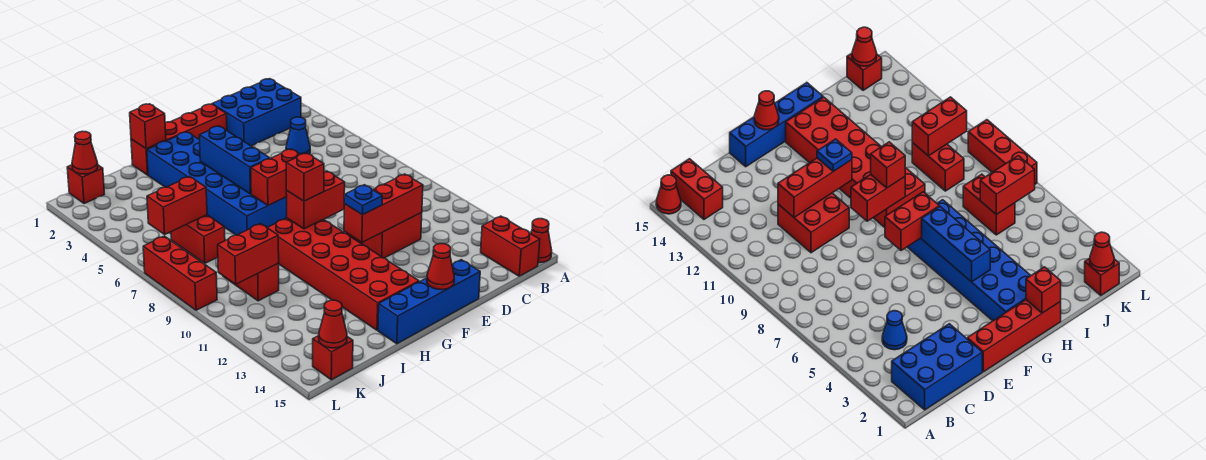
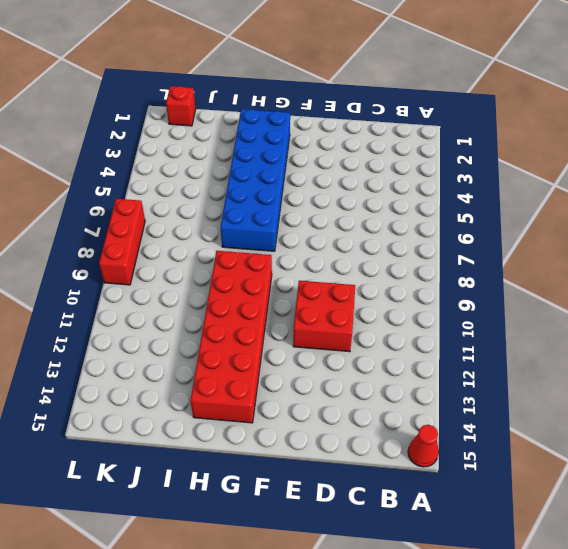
none -> blue 2x3 brick [212,79,301,146]
none -> red 1x2 brick [481,216,540,276]
none -> blue 1x1 cone [286,117,310,154]

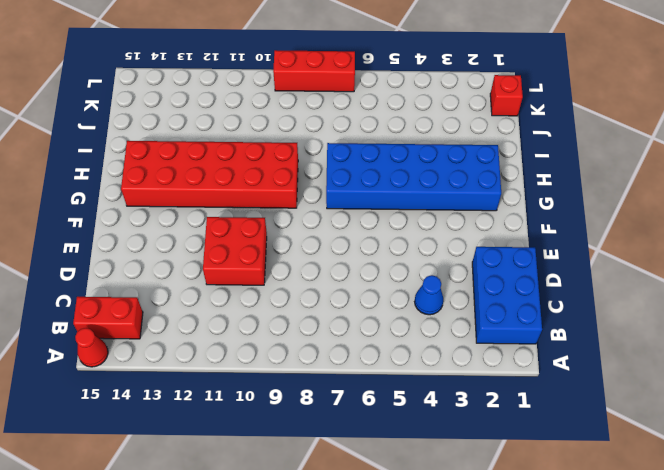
none -> red 1x4 brick [131,104,227,175]
none -> blue 1x4 brick [378,260,480,344]
none -> red 1x2 brick [171,215,225,263]

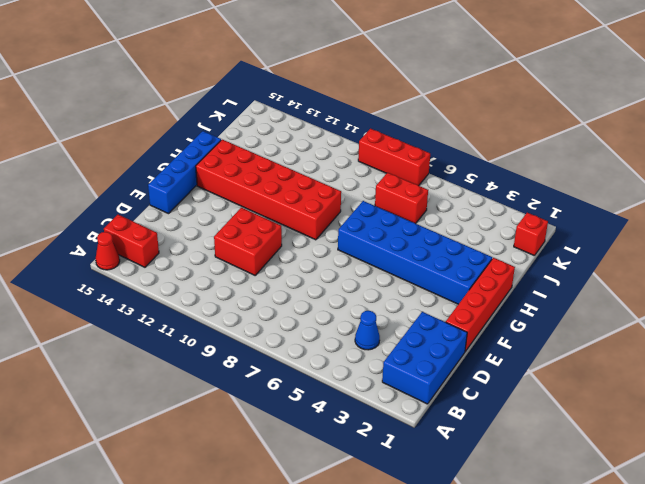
none -> red 1x2 brick [223,263,279,301]
none -> red 1x1 brick [313,336,353,380]
none -> red 1x3 brick [344,174,423,242]

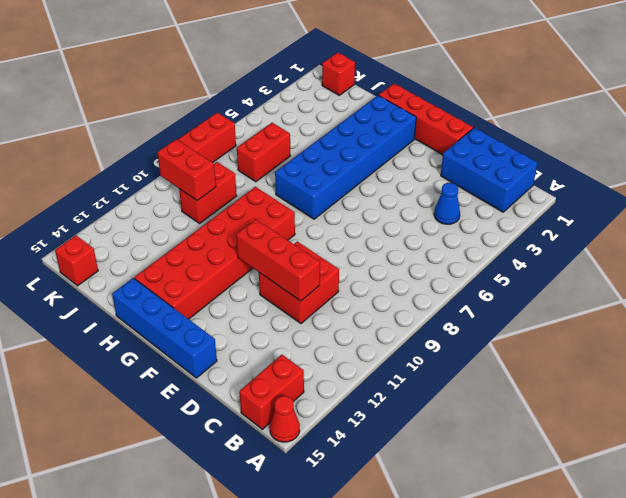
none -> red 1x2 brick [251,149,300,205]
none -> red 1x2 brick [286,171,345,229]
none -> red 1x1 cone [427,244,454,290]

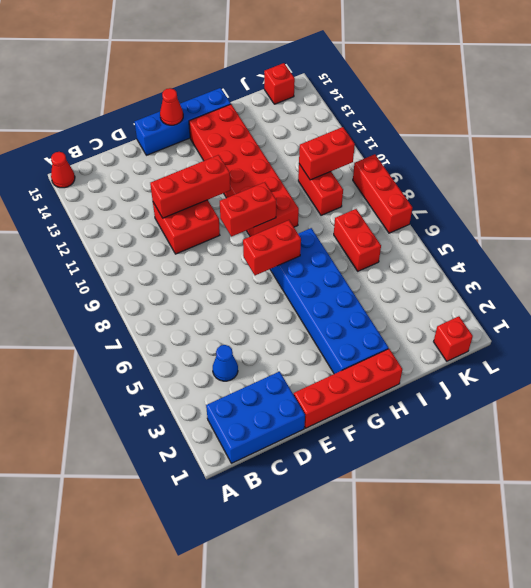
none -> red 1x2 brick [481,216,540,276]
none -> blue 1x3 brick [199,126,270,194]
none -> red 1x1 brick [130,104,166,149]

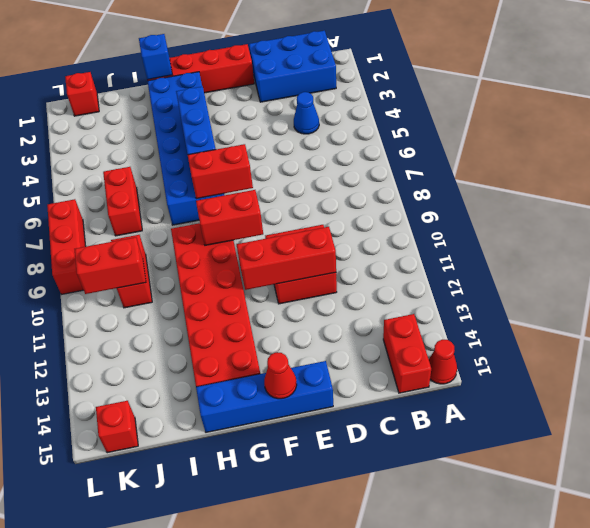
blue 1x1 brick [139,34,172,80] -> red 1x1 brick [130,104,166,149]
none -> red 1x2 brick [147,177,207,234]
none -> red 1x1 cone [72,131,98,174]
none -> red 1x1 cone [319,300,347,348]

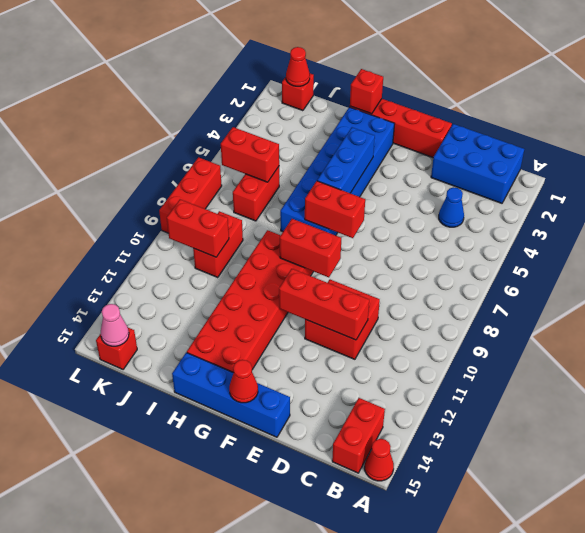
pink 1x1 cone [101,304,129,346] -> red 1x1 cone [319,300,347,348]
none -> blue 1x1 plate [344,185,382,215]
none -> red 1x1 brick [286,153,324,201]

